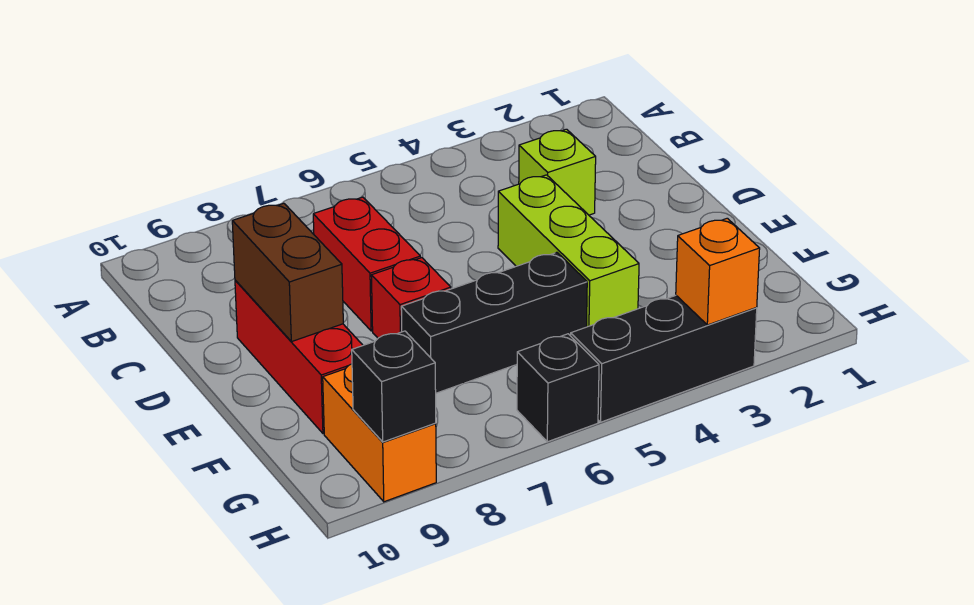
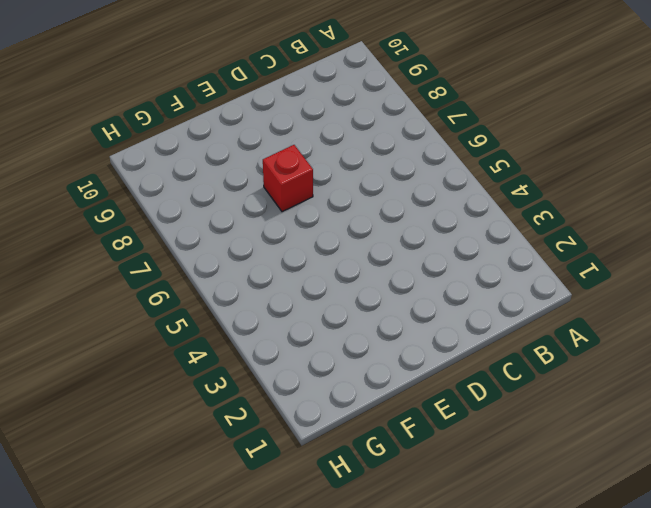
none -> lime 1x1 brick [519,129,596,215]
none -> red 1x2 brick [313,197,421,331]
none -> lime 1x3 brick [498,175,639,327]

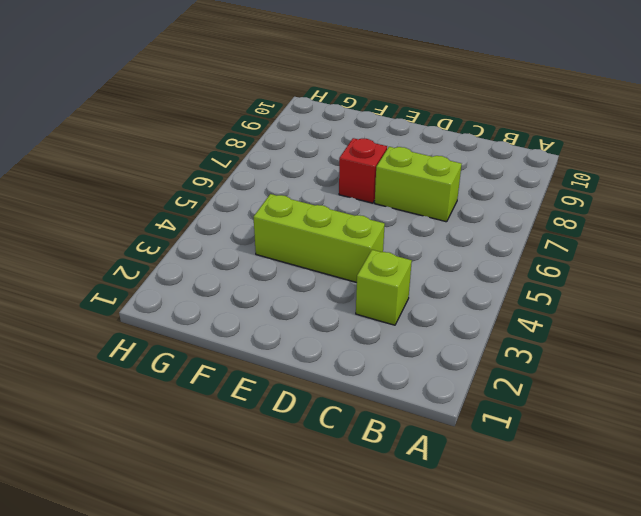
lime 1x2 brick [375,147,462,222] -> red 1x2 brick [313,197,421,331]
none -> red 1x3 brick [235,280,363,434]
none -> black 1x3 brick [401,252,587,393]
none -> orange 1x2 brick [323,364,436,502]

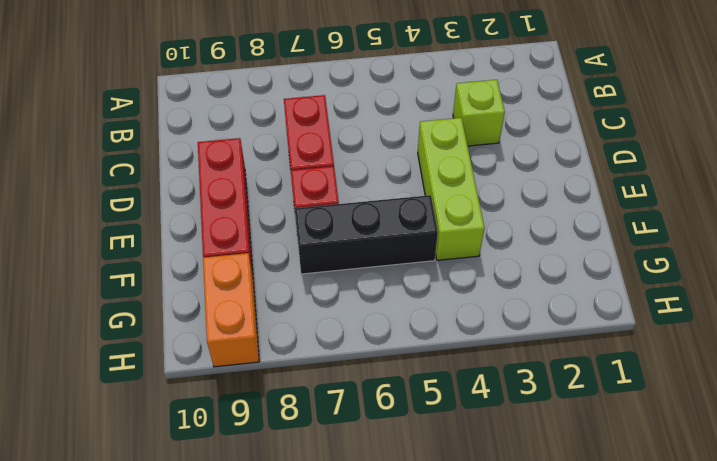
none -> black 1x3 brick [571,295,757,422]
none -> black 1x1 brick [517,334,599,442]
none -> brown 1x2 brick [232,203,343,342]

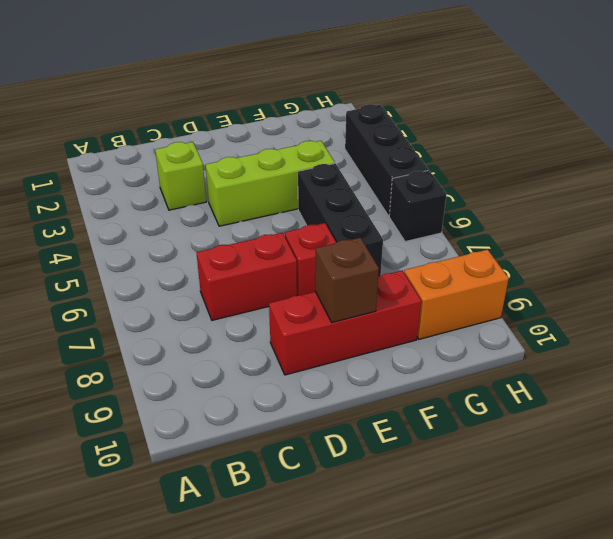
brown 1x1 brick [315,238,379,322] -> brown 1x2 brick [232,203,343,342]
none -> orange 1x1 brick [676,218,760,325]
none -> black 1x1 brick [352,331,436,442]

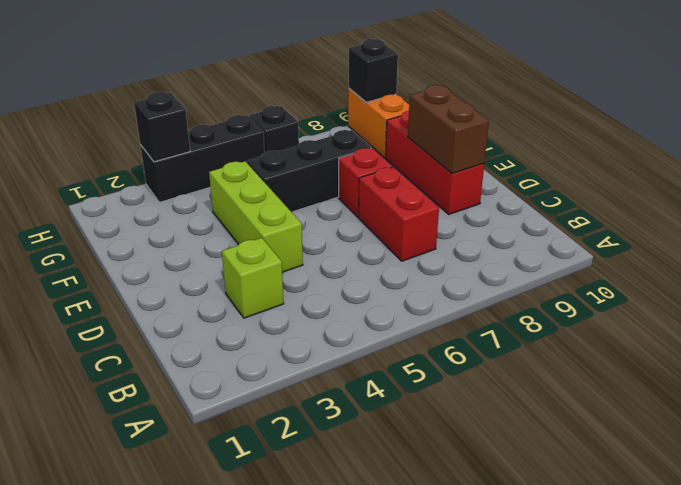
black 1x1 brick [134,92,190,162] -> orange 1x1 brick [676,218,760,325]

